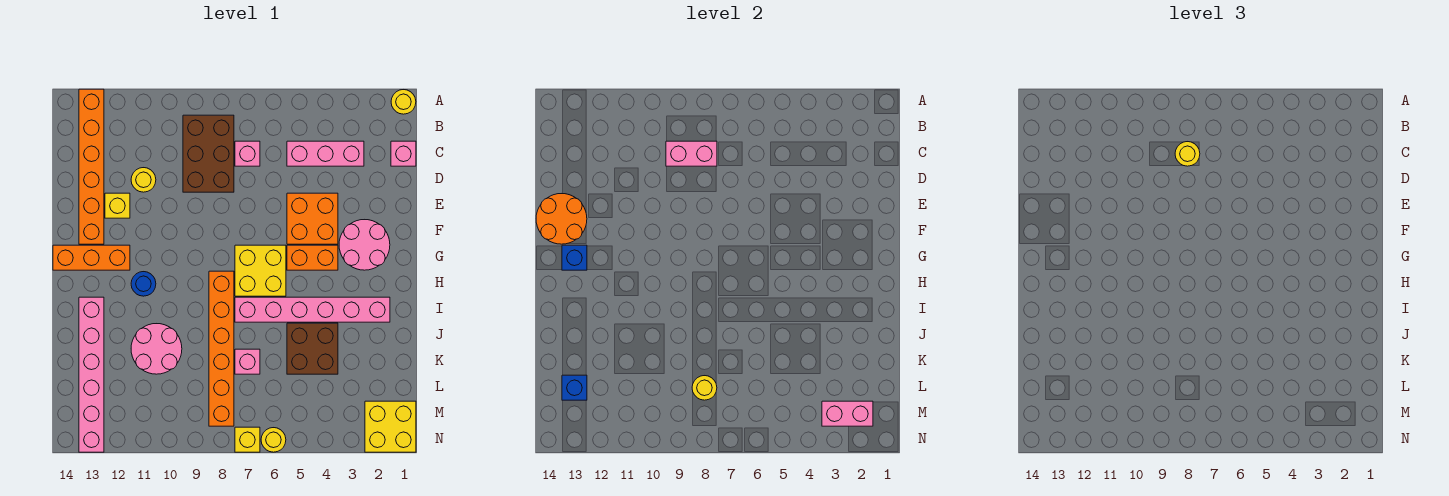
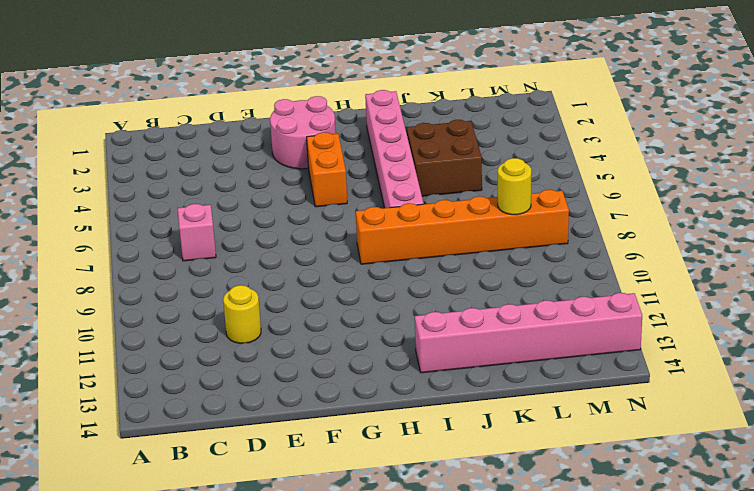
none -> yellow 1x1 round brick [391,90,416,114]
none -> orange 1x6 brick [79,89,104,244]
none -> brown 2x3 brick [183,115,234,192]
none -> pink 1x1 brick [391,141,416,166]

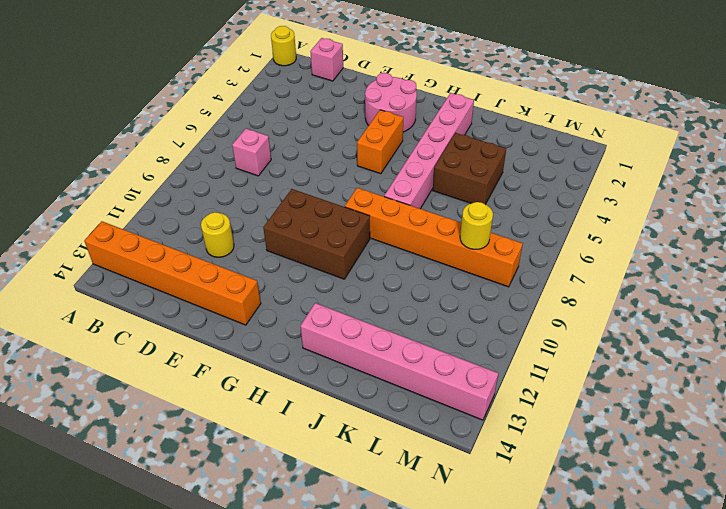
brown 2x3 brick [263,189,370,279] -> brown 2x3 brick moved to [183,115,234,192]
none -> pink 1x3 brick [287,141,364,166]
none -> orange 2x2 brick [287,193,338,244]
none -> yellow 1x1 brick [105,193,130,218]
none -> yellow 2x2 brick [235,245,286,296]

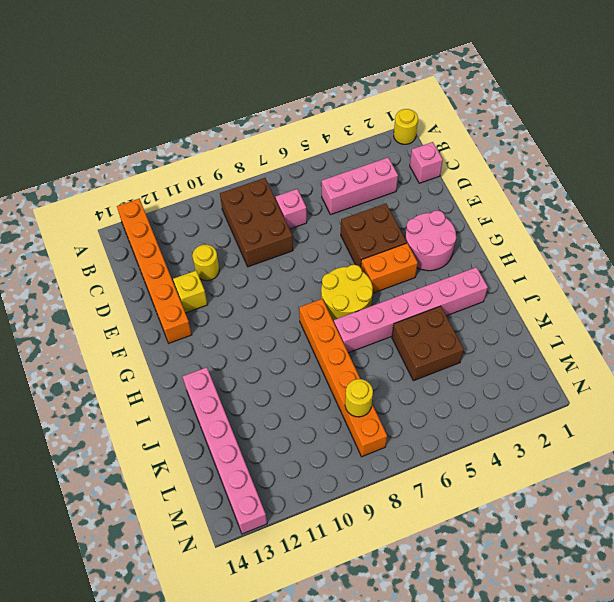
brown 2x2 brick [341,203,407,268] -> orange 2x2 brick [287,193,338,244]
yellow 2x2 round brick [321,265,373,322] -> yellow 2x2 brick [235,245,286,296]
none -> orange 1x3 brick [53,245,130,270]
none -> blue 1x1 round brick [131,272,156,296]
none -> pink 2x2 round brick [131,324,182,374]
none -> pink 1x1 brick [235,349,260,374]

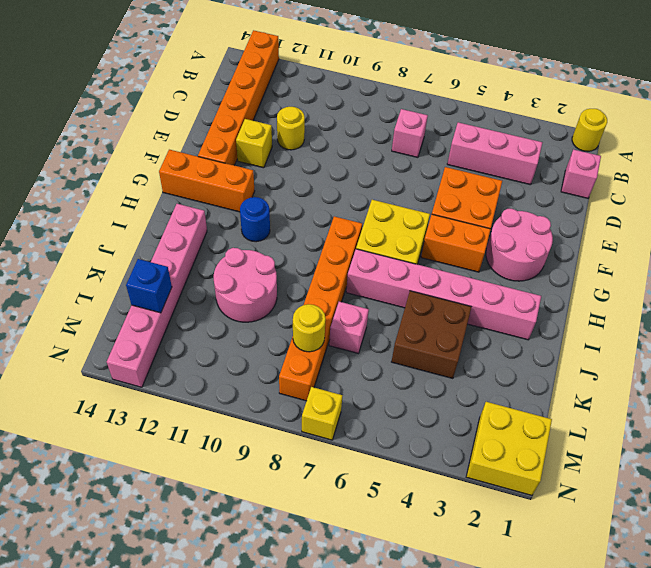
none -> brown 2x3 brick [183,115,234,192]
none -> yellow 1x1 round brick [261,428,286,452]
none -> pink 1x2 brick [666,141,717,166]
none -> orange 2x2 round brick [536,194,587,244]

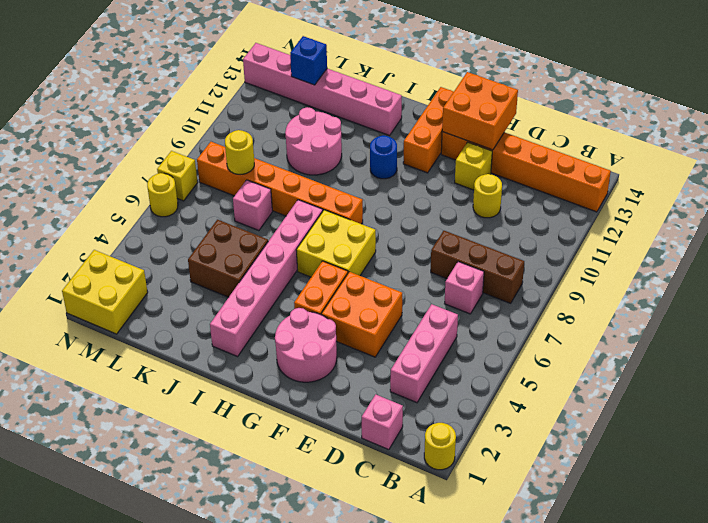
brown 1x3 brick [431,231,524,303] -> brown 2x3 brick [183,115,234,192]
orange 2x2 brick [442,72,518,150] -> orange 2x2 round brick [536,194,587,244]
none -> pink 1x2 brick [666,141,717,166]
none -> blue 1x1 brick [562,245,587,270]
none -> pink 1x2 brick [822,401,873,426]
none -> yellow 1x1 round brick [1175,142,1200,166]

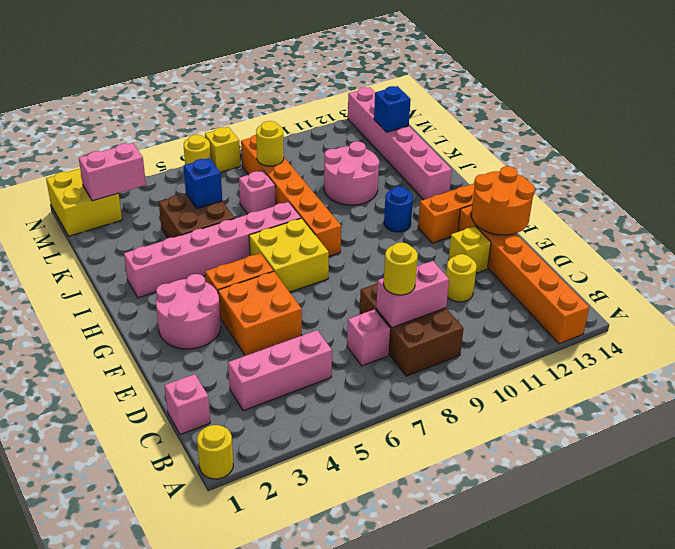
blue 1x1 brick [184,158,222,208] -> blue 1x1 brick moved to [562,245,587,270]

